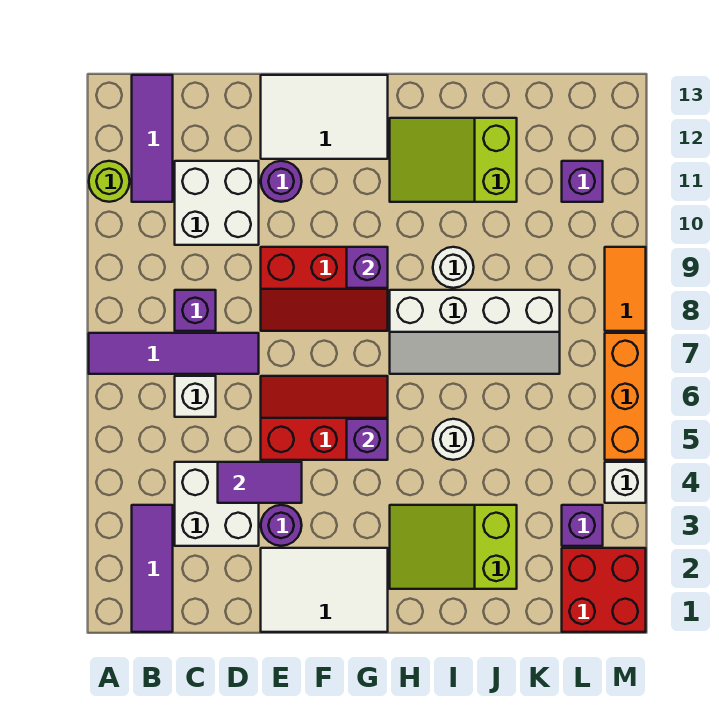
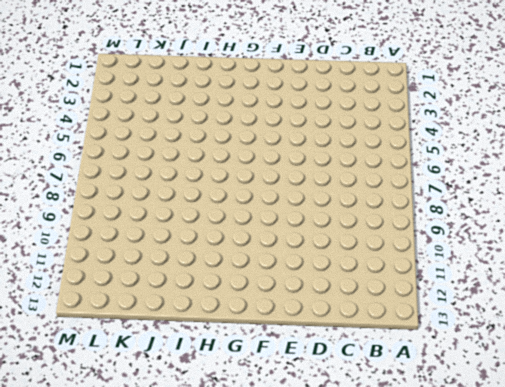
none -> purple 1x4 tile [89,333,259,374]
none -> lime 1x1 round brick [89,161,130,202]
none -> purple 1x3 tile [132,505,173,632]

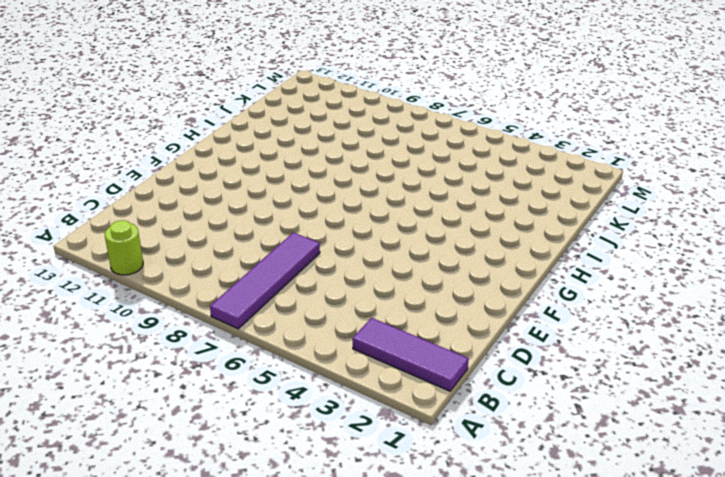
none -> purple 1x3 tile [132,75,173,202]
none -> white 2x2 brick [175,462,259,546]
none -> white 1x1 brick [175,376,216,417]

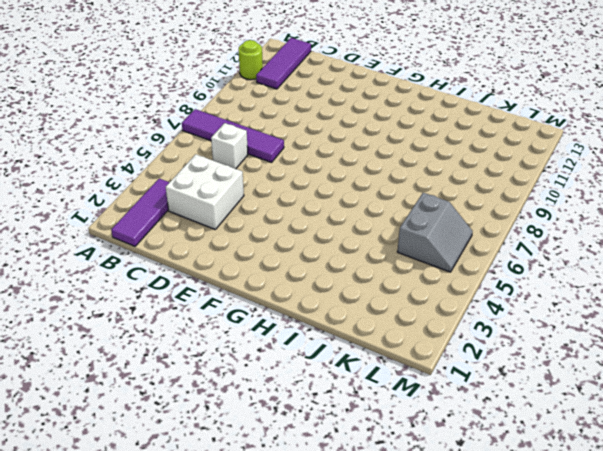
grey 2x2 slope [397,193,473,272] -> none
none -> purple 1x1 brick [175,290,216,331]
none -> white 2x2 brick [175,161,259,245]
none -> white 2x3 tile [261,548,388,632]

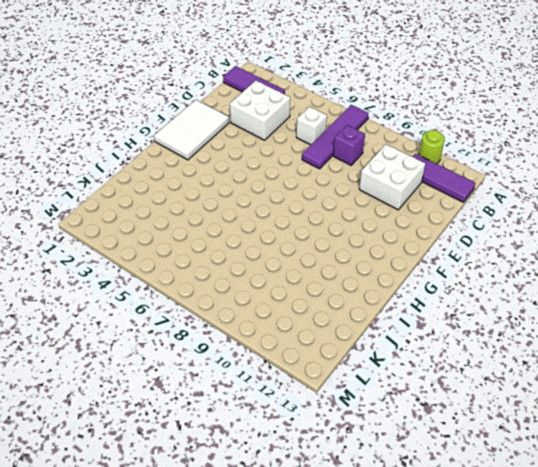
none -> purple 1x1 round brick [261,505,302,546]
none -> red 2x3 slope [261,376,388,460]
none -> red 2x3 slope [261,247,388,331]

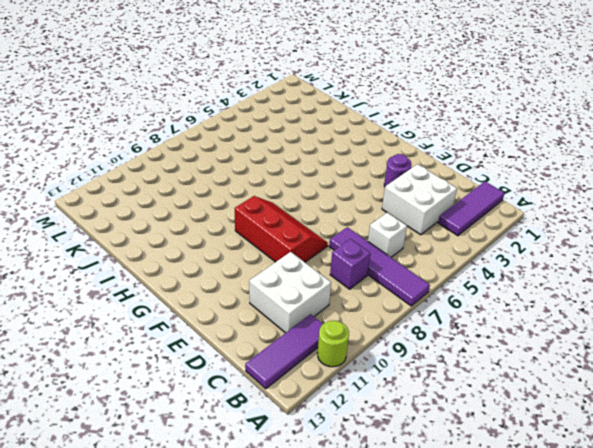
none -> white 2x3 tile [261,548,388,632]
none -> red 2x3 slope [261,376,388,460]
none -> purple 1x1 round brick [261,161,302,202]

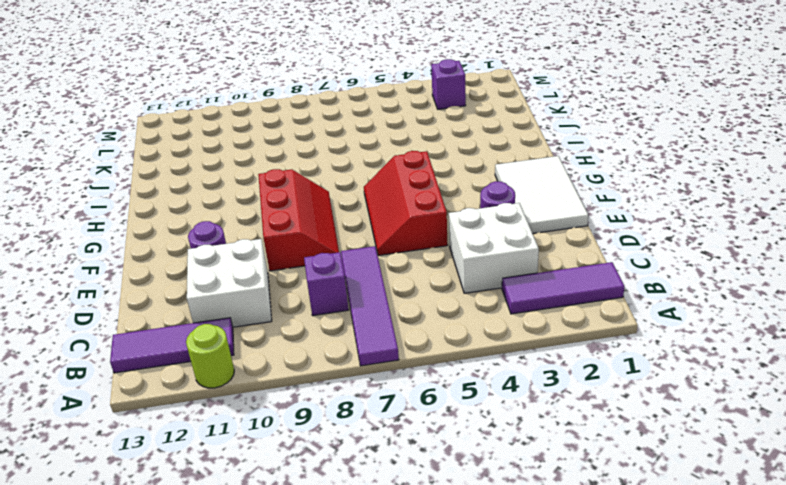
none -> white 1x1 brick [175,376,216,417]
none -> white 2x3 tile [261,75,388,159]
none -> lime 2x3 slope [390,505,517,589]

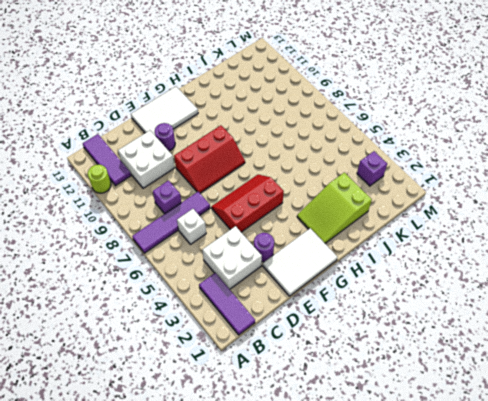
none -> white 2x4 slope [390,290,560,374]
none -> lime 2x3 slope [390,118,517,202]
none -> white 1x1 round brick [433,419,474,460]

